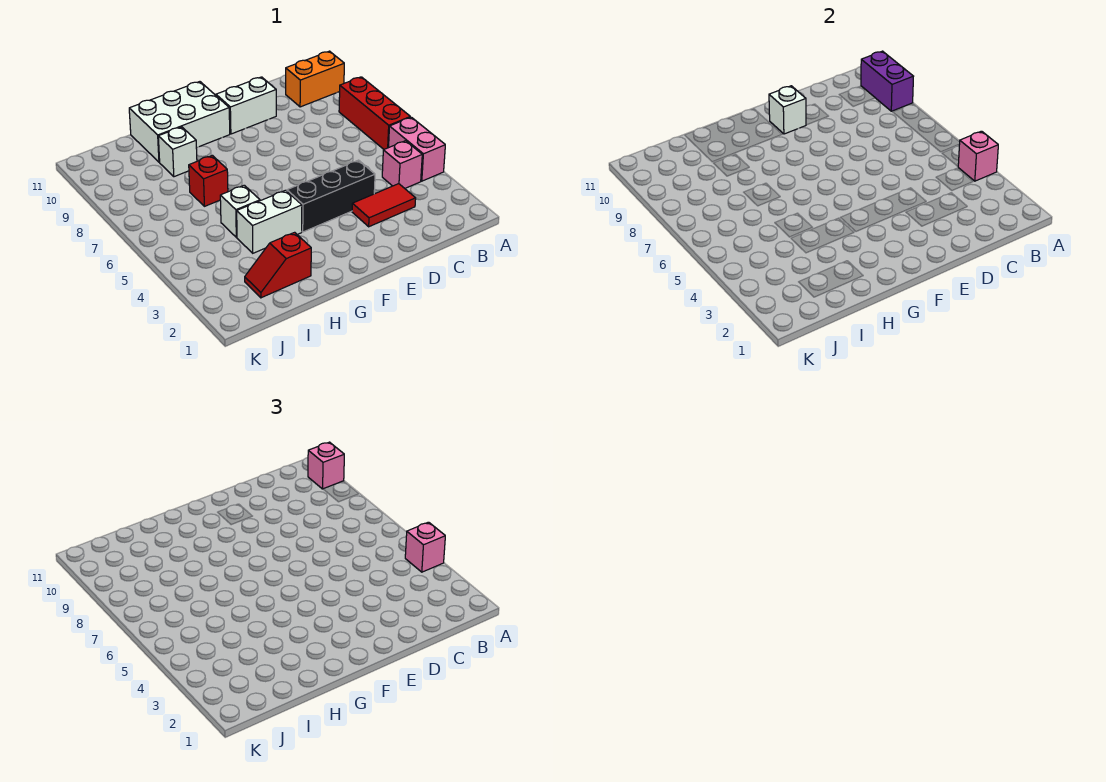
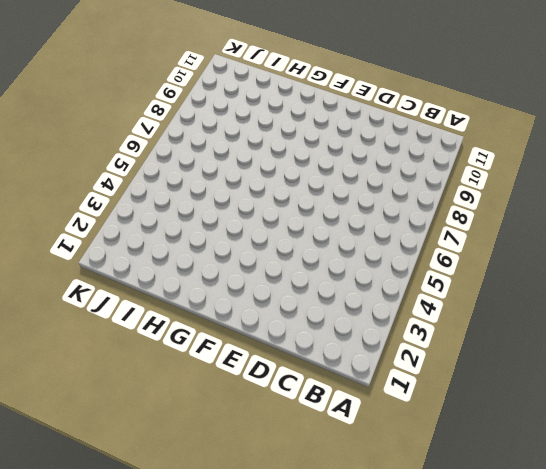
none -> pink 1x2 brick [389,117,445,181]
none -> red 1x3 brick [339,77,410,149]
none -> orange 1x2 brick [286,51,344,107]

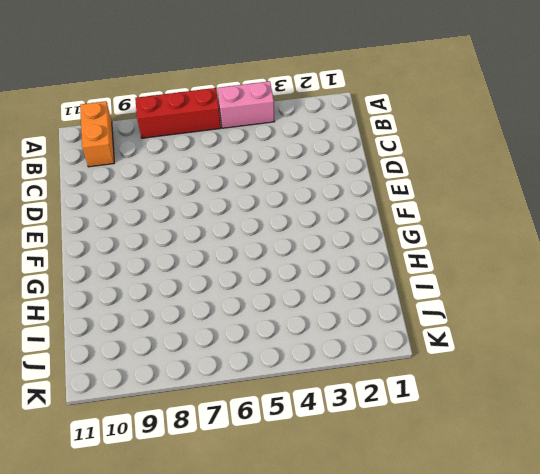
none -> pink 1x1 brick [382,141,422,188]
none -> red 1x2 tile [352,184,416,227]
none -> black 1x3 brick [287,160,375,232]

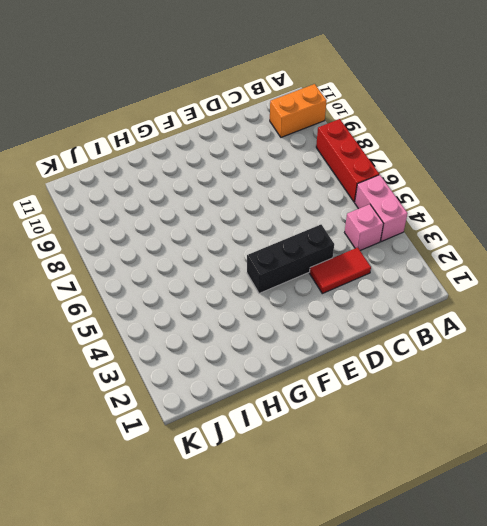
none -> white 1x2 brick [216,77,276,134]
none -> white 2x3 brick [129,82,230,162]
none -> white 1x2 brick [237,190,302,253]

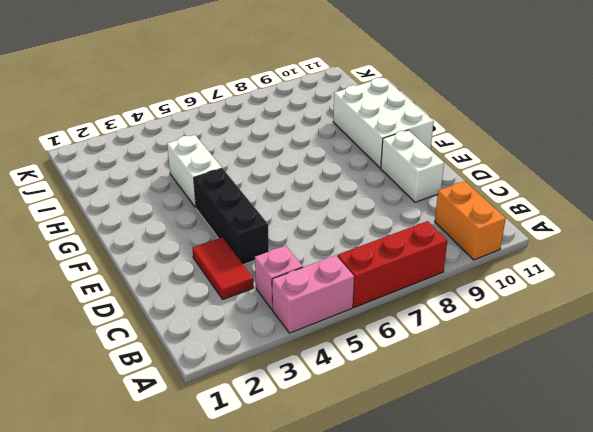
none -> red 1x2 slope [245,232,311,298]
none -> white 1x1 brick [220,185,260,237]
none -> red 1x1 brick [189,155,228,206]

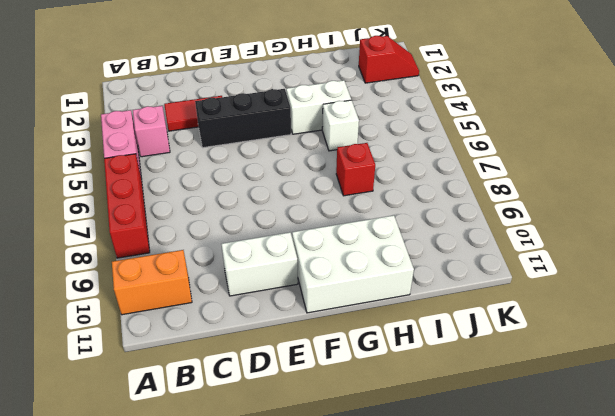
red 1x2 slope [359,36,419,83] -> red 1x2 slope moved to [245,232,311,298]
none -> white 1x1 brick [158,127,197,177]
none -> pink 1x1 brick [958,131,998,181]
none -> purple 1x2 brick [861,51,913,111]

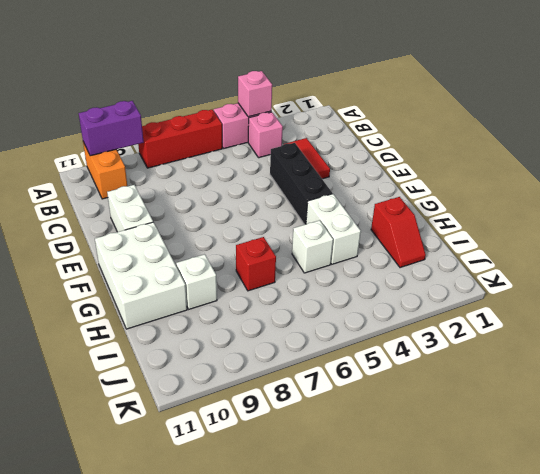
none -> white 1x1 brick [769,86,806,134]
none -> pink 1x1 brick [405,522,445,572]
none -> pink 1x1 brick [308,442,344,489]

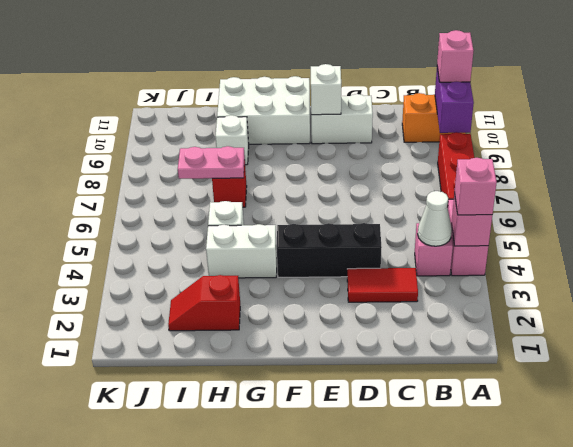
white 1x1 cone [418,191,452,246] -> none
pink 1x2 plate [178,146,245,179] -> none

